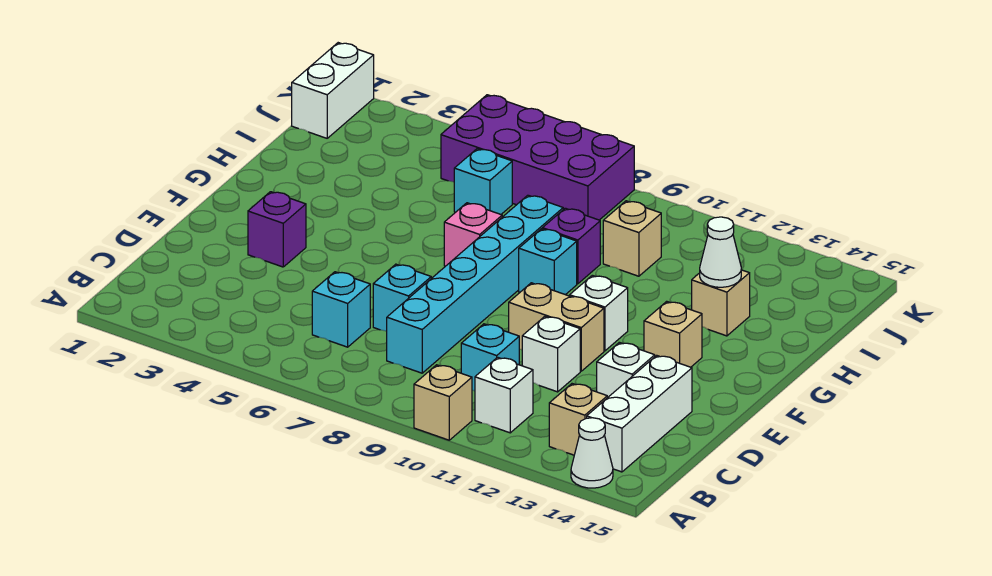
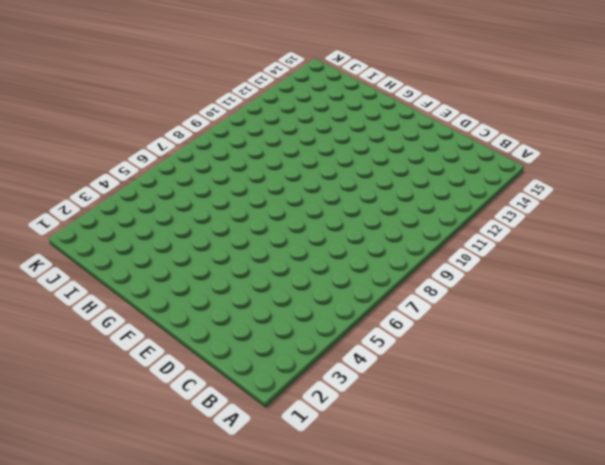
none -> tan 1x1 brick [414,365,472,440]
none -> white 1x1 cone [571,418,613,488]
none -> white 1x1 brick [475,357,533,433]

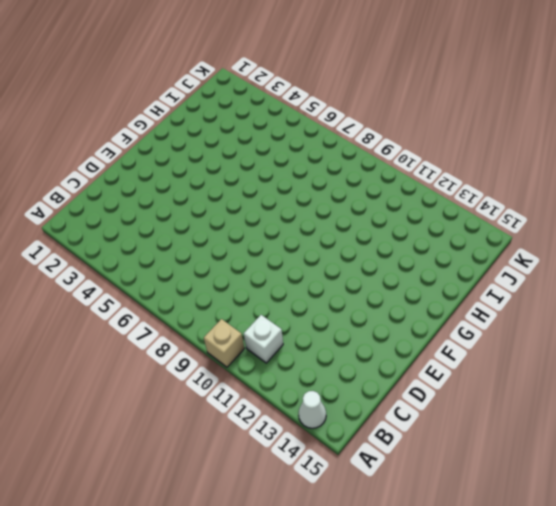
none -> tan 1x1 brick [549,384,607,455]
none -> white 1x3 brick [587,355,692,472]
none -> cyan 1x1 brick [312,272,370,347]

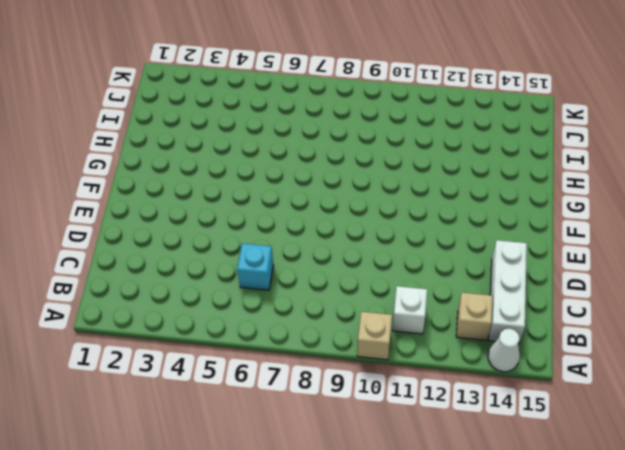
none -> cyan 1x6 brick [387,195,563,373]
none -> cyan 1x1 brick [461,324,519,391]
none -> cyan 1x1 brick [373,264,431,331]

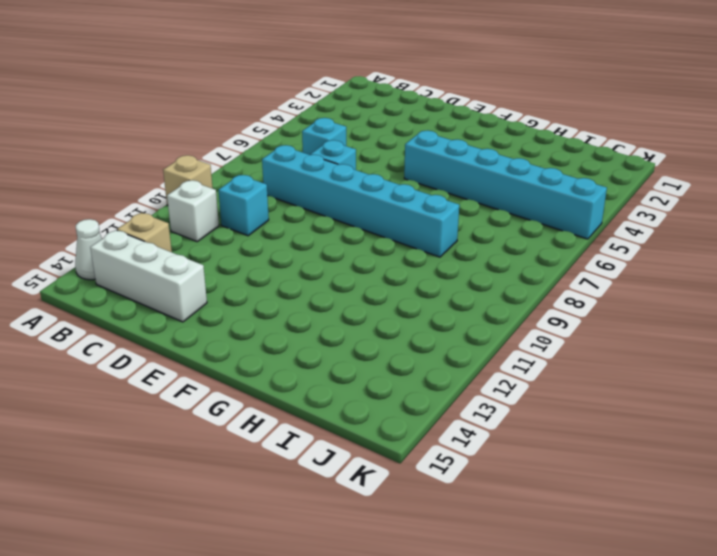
cyan 1x6 brick [404,130,607,239] -> purple 2x4 brick [441,95,634,220]
none -> white 1x1 brick [522,317,580,392]
none -> white 1x1 brick [597,342,655,398]
none -> purple 1x1 brick [248,192,306,267]

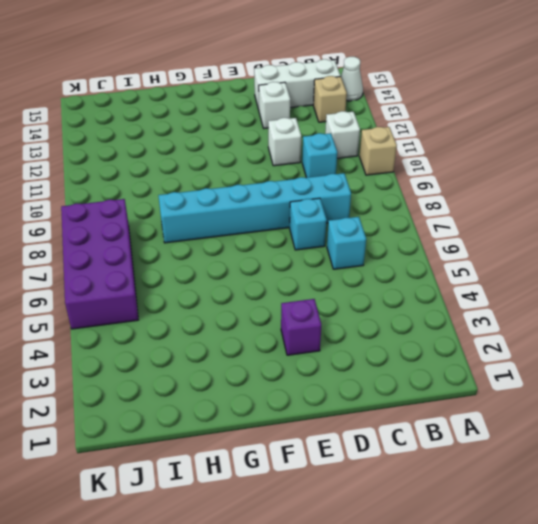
none -> tan 1x2 brick [509,283,604,371]
none -> white 1x1 brick [570,275,628,351]
none -> tan 1x1 brick [644,301,702,367]

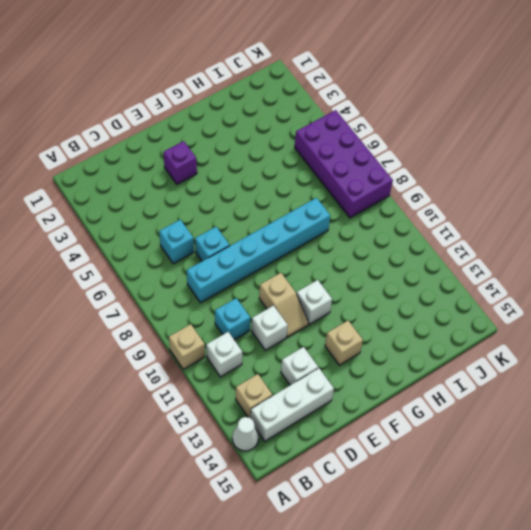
tan 1x2 slope [259,273,308,337] -> tan 1x2 brick [509,283,604,371]
none -> pink 1x1 brick [444,203,502,266]
none -> cyan 1x1 brick [519,229,577,295]
none -> purple 1x1 brick [542,208,600,284]

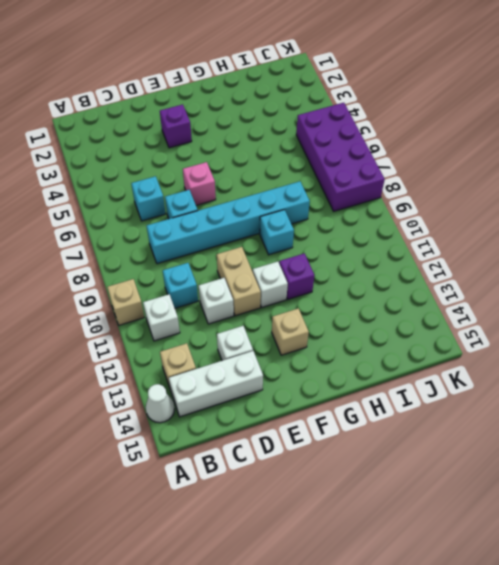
pink 1x1 brick [183,162,216,205] -> pink 1x1 brick moved to [444,203,502,266]
purple 1x1 brick [279,253,314,299] -> purple 1x1 brick moved to [542,208,600,284]
none -> tan 1x1 brick [692,270,750,336]
none -> cyan 1x1 brick [454,149,512,214]
none -> tan 1x1 brick [603,201,661,276]

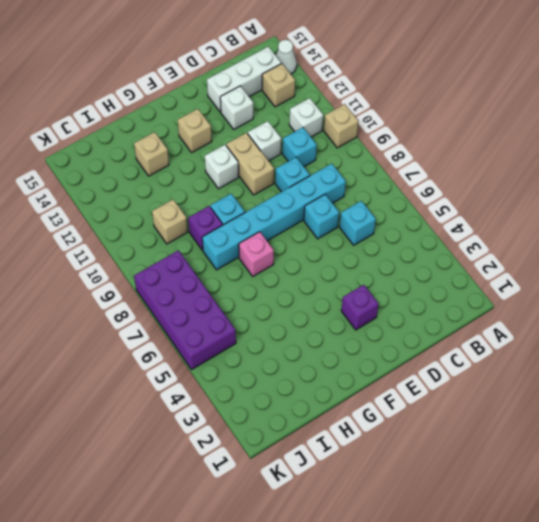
cyan 1x1 brick [275,157,310,192] -> cyan 1x1 brick moved to [454,149,512,214]
none -> white 1x2 brick [292,43,374,138]
none -> white 1x1 cone [700,217,741,287]

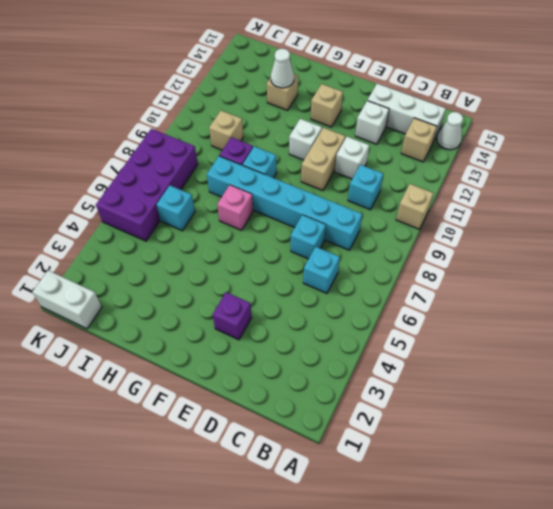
none -> white 1x1 brick [475,357,533,433]

